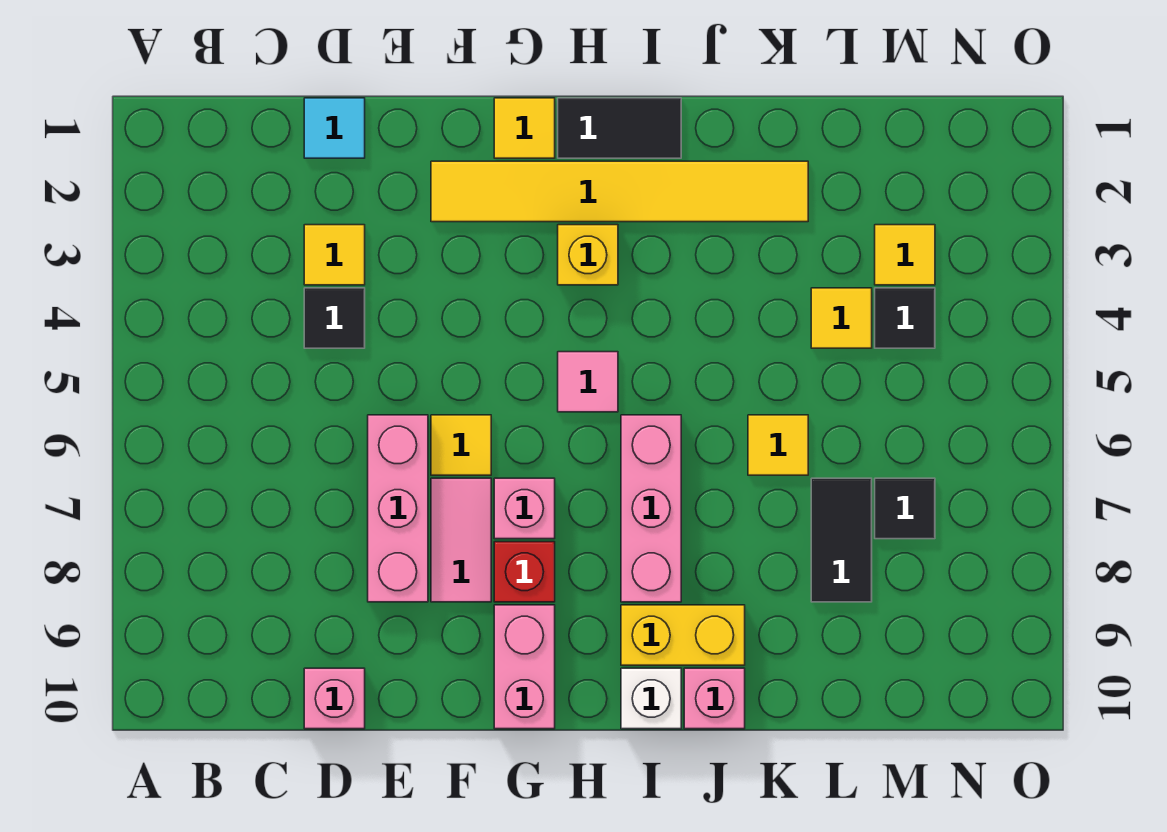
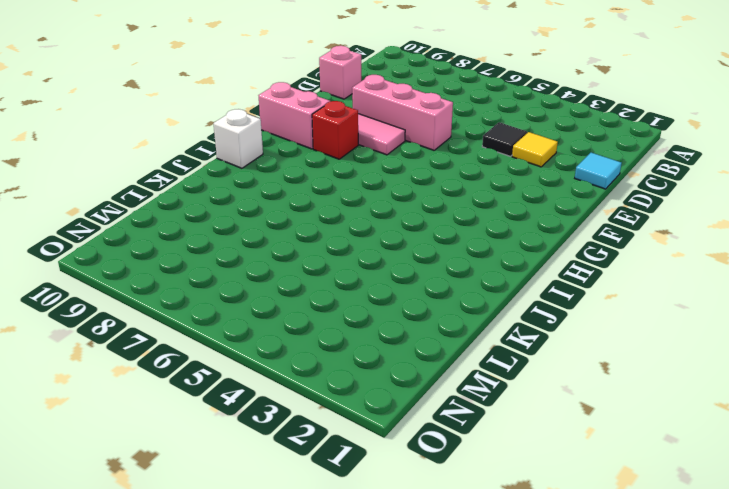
none -> yellow 1x6 tile [431,161,808,222]
none -> yellow 1x1 tile [431,415,491,475]
none -> yellow 1x1 tile [494,98,555,158]

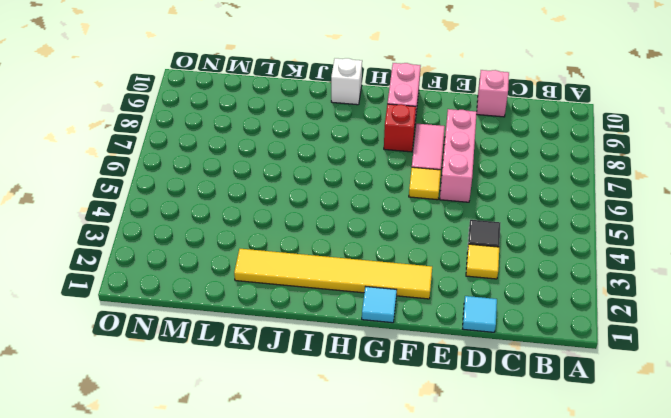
cyan 1x1 tile [362,287,397,323] -> yellow 1x1 tile [494,98,555,158]
none -> pink 1x1 brick [494,478,555,539]
none -> black 1x2 tile [558,98,681,158]
none -> yellow 1x1 brick [558,225,618,285]

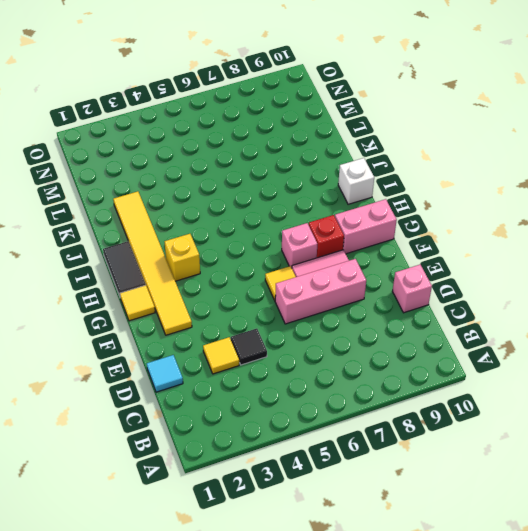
none -> pink 1x1 tile [558,352,618,412]
none -> pink 1x3 brick [621,415,681,602]
none -> yellow 1x2 brick [621,605,745,665]

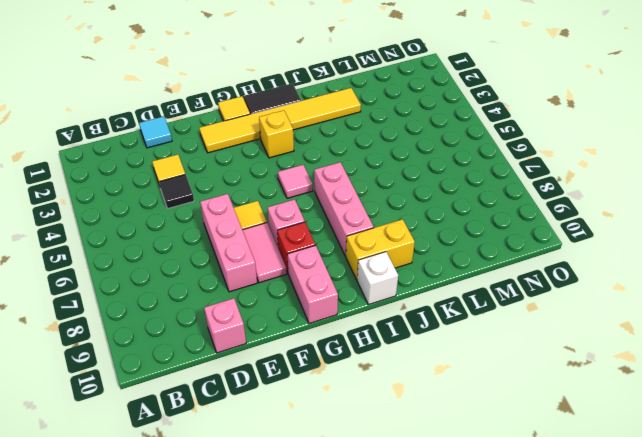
none -> pink 1x1 brick [684,668,745,729]
none -> yellow 1x1 tile [748,415,808,475]
none -> yellow 1x1 tile [811,288,872,348]

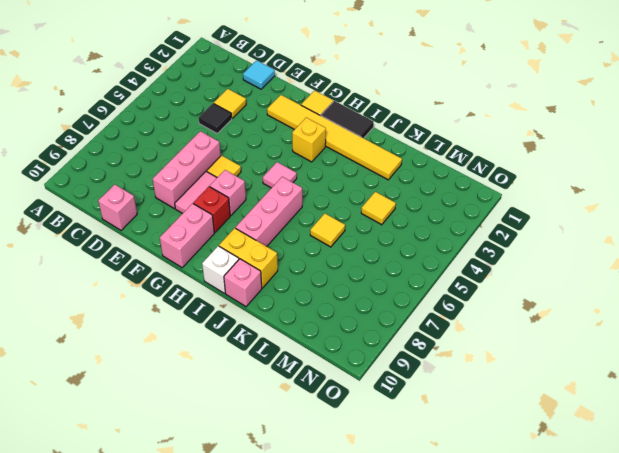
none -> black 1x2 tile [811,478,872,602]
none -> yellow 1x1 tile [875,225,935,285]
none -> black 1x1 tile [875,288,935,348]

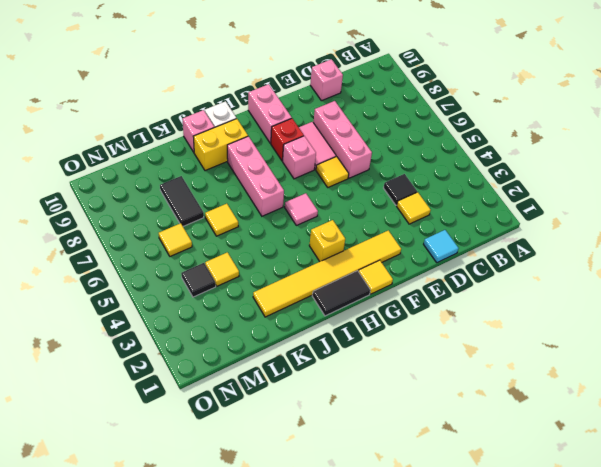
yellow 1x1 tile [159,223,192,256] -> yellow 1x1 tile moved to [875,225,935,285]
none -> black 1x1 tile [875,478,935,539]

